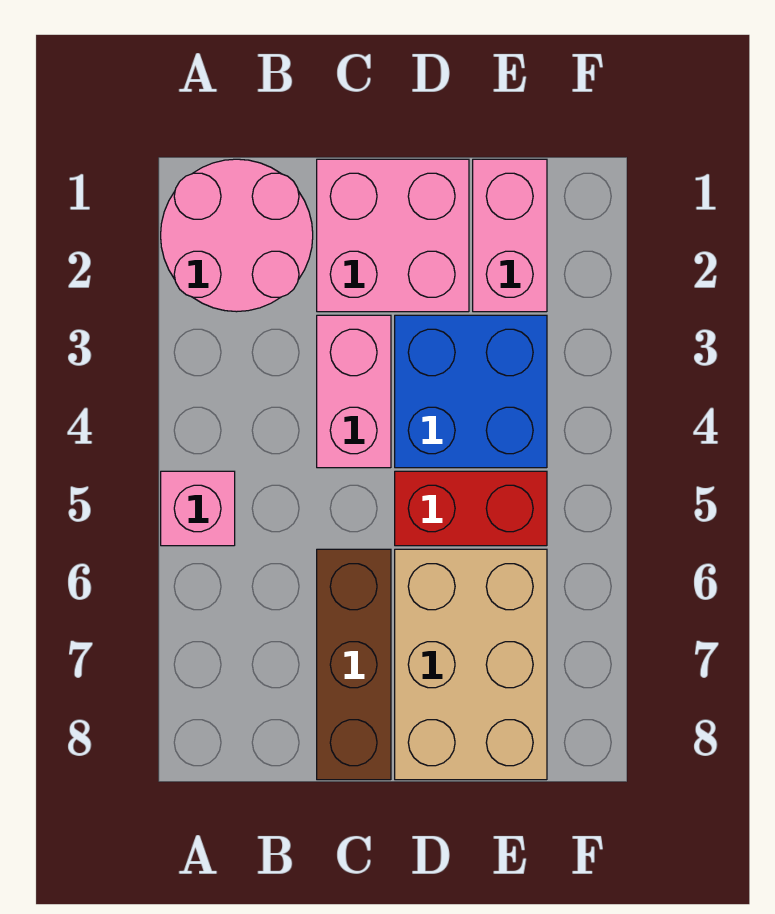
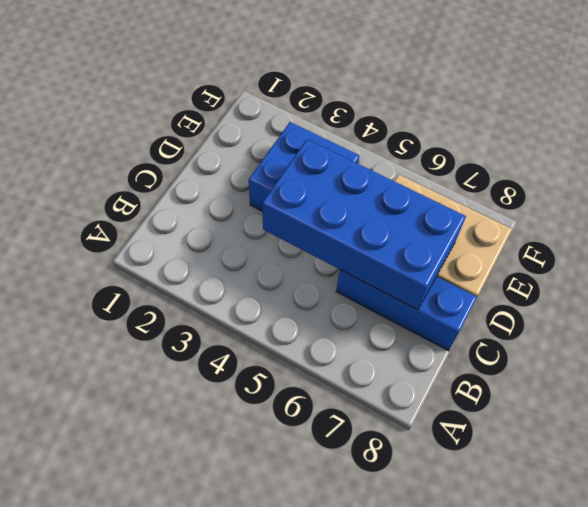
blue 2x4 brick [262,139,466,310] -> none
blue 1x3 brick [336,270,477,351] -> brown 1x3 brick [317,549,391,780]
none -> pink 2x2 round brick [161,159,313,312]
none -> pink 1x1 brick [161,471,235,546]

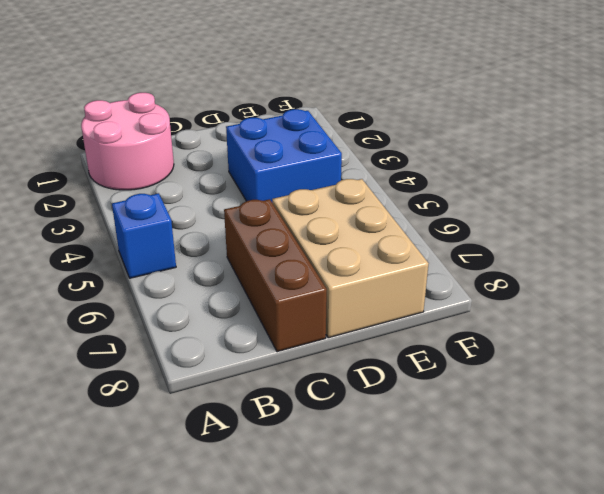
blue 1x1 brick [112,193,176,278] -> pink 1x1 brick [161,471,235,546]
none -> pink 2x2 brick [317,159,469,312]
none -> pink 1x2 brick [317,315,391,468]

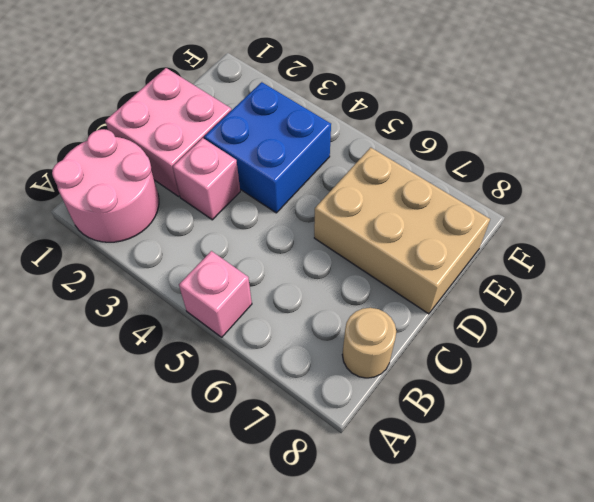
tan 1x1 round brick [342,308,396,378] -> none
pink 1x1 brick [173,138,240,220] -> pink 1x2 brick [317,315,391,468]
none -> brown 1x3 brick [317,549,391,780]
none -> red 1x2 brick [395,471,547,546]

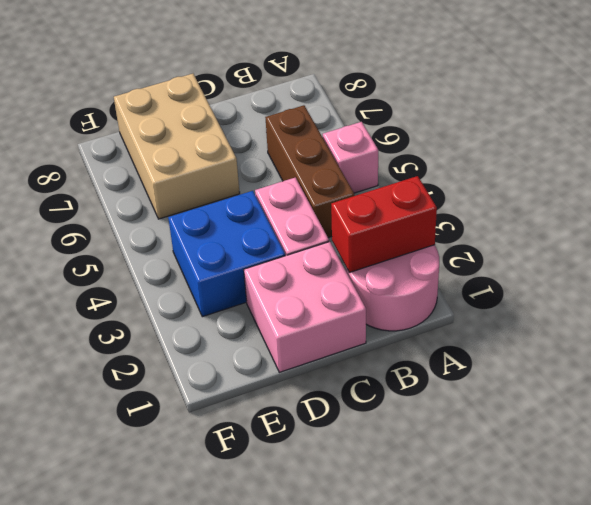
red 1x2 brick [331,176,437,273] -> red 1x2 brick moved to [395,471,547,546]
brown 1x3 brick [265,105,354,238] -> brown 1x3 brick moved to [317,549,391,780]
none -> pink 1x2 brick [473,159,547,312]

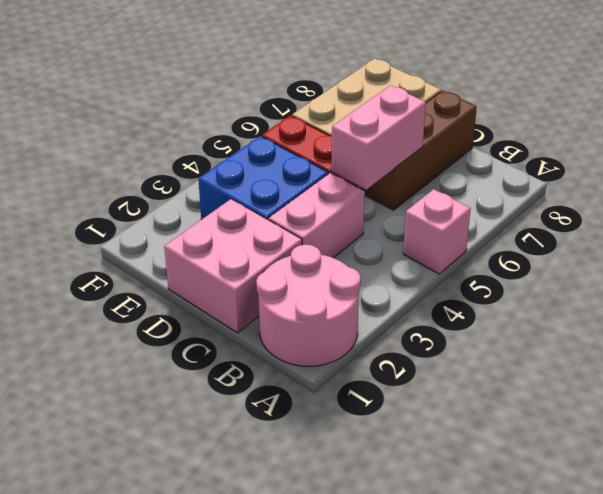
pink 1x2 brick [331,85,426,190] -> pink 1x2 brick moved to [473,159,547,312]

